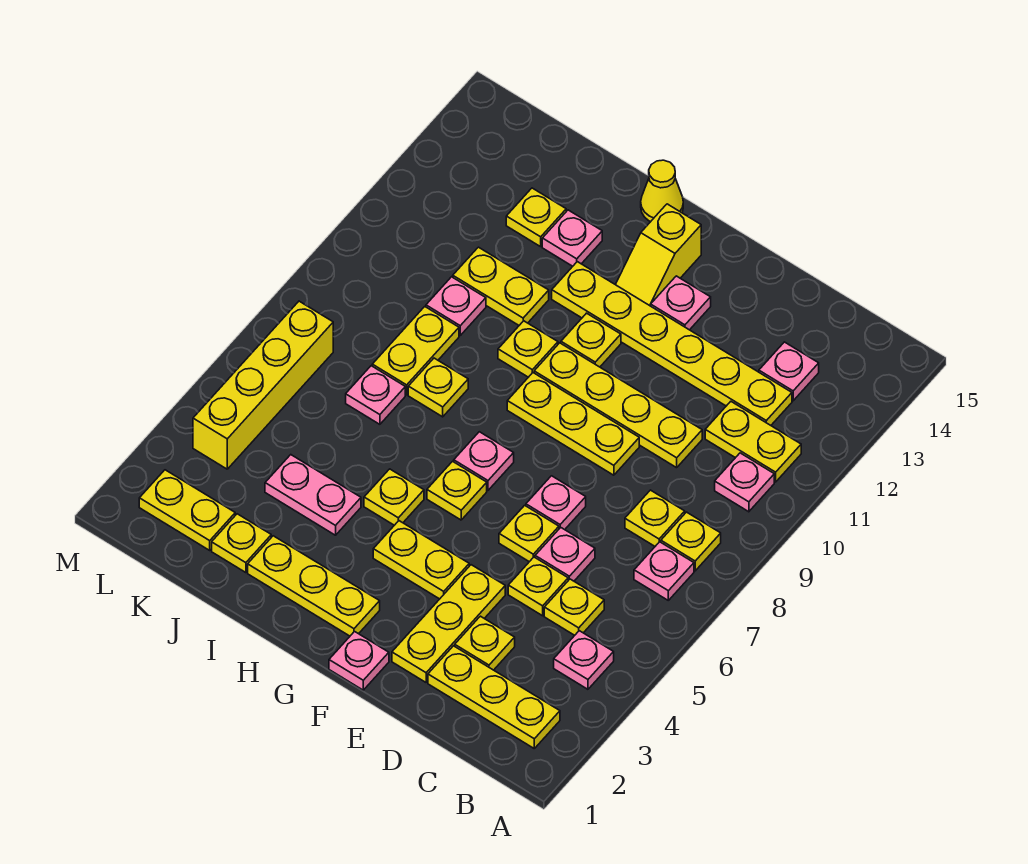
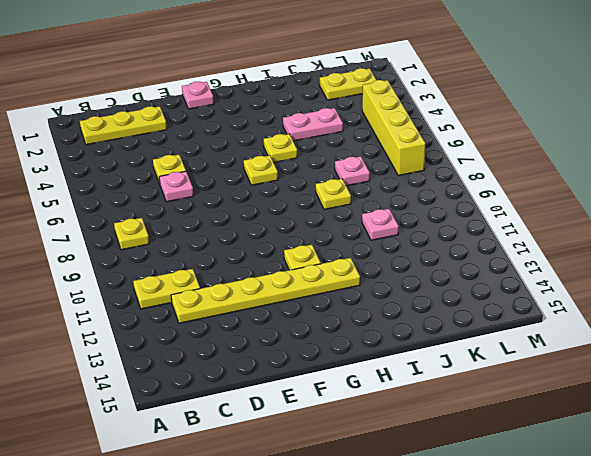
none -> pink 1x1 plate [554,631,614,689]
none -> pink 1x1 plate [634,542,694,600]
none -> pink 1x1 plate [715,453,774,512]
none -> yellow 1x1 plate [544,579,604,635]

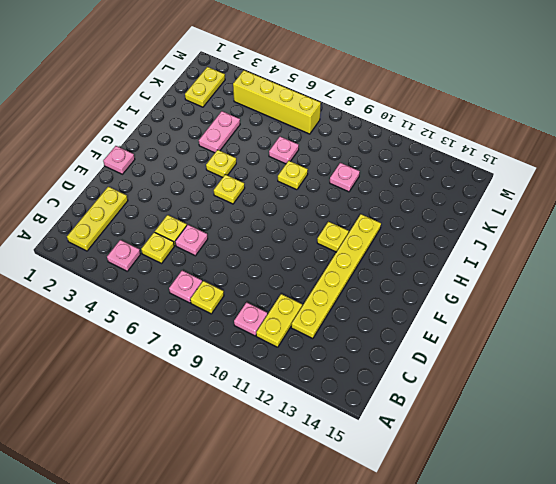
none -> yellow 1x1 plate [625,490,685,546]
none -> pink 1x1 plate [759,342,819,401]
none -> yellow 1x1 plate [455,616,515,670]
none -> yellow 1x4 plate [534,343,702,468]

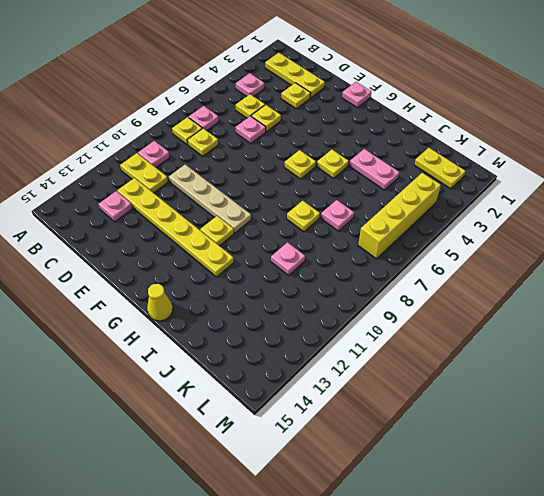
tan 1x4 plate [169,164,251,233] -> yellow 1x4 plate [534,343,702,468]
none -> yellow 1x3 plate [392,565,505,682]
none -> yellow 1x1 plate [499,505,559,562]
none -> pink 1x1 plate [526,476,586,530]
none -> yellow 1x3 plate [507,373,639,475]

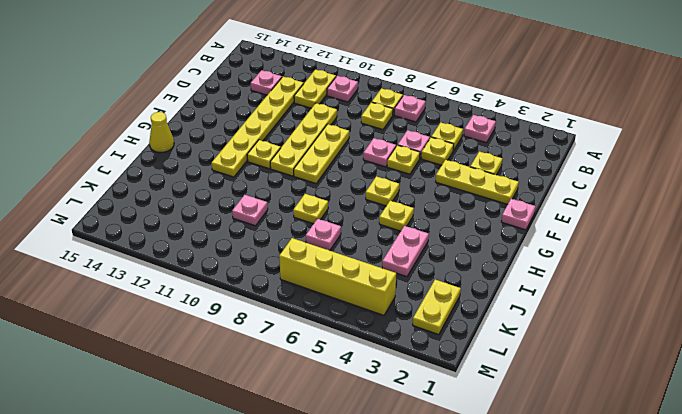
none -> yellow 1x3 plate [428,646,560,748]
none -> yellow 1x2 plate [373,521,469,599]
none -> pink 1x1 plate [651,276,711,330]
none -> yellow 1x3 plate [248,536,380,636]

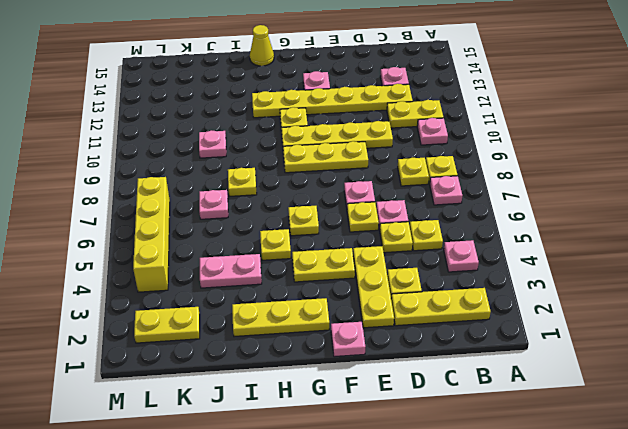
none -> pink 1x1 plate [454,432,514,490]
none -> yellow 1x2 slope [616,204,701,306]
none -> yellow 1x1 plate [498,321,558,377]
none -> yellow 1x2 plate [453,247,549,325]

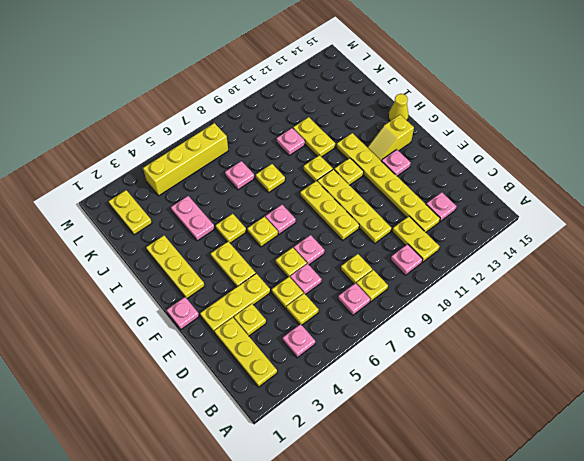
none -> pink 1x1 plate [542,210,602,266]
none -> yellow 1x1 plate [212,514,271,573]
none -> yellow 1x2 plate [372,307,459,395]
none -> yellow 1x1 plate [506,188,566,247]

